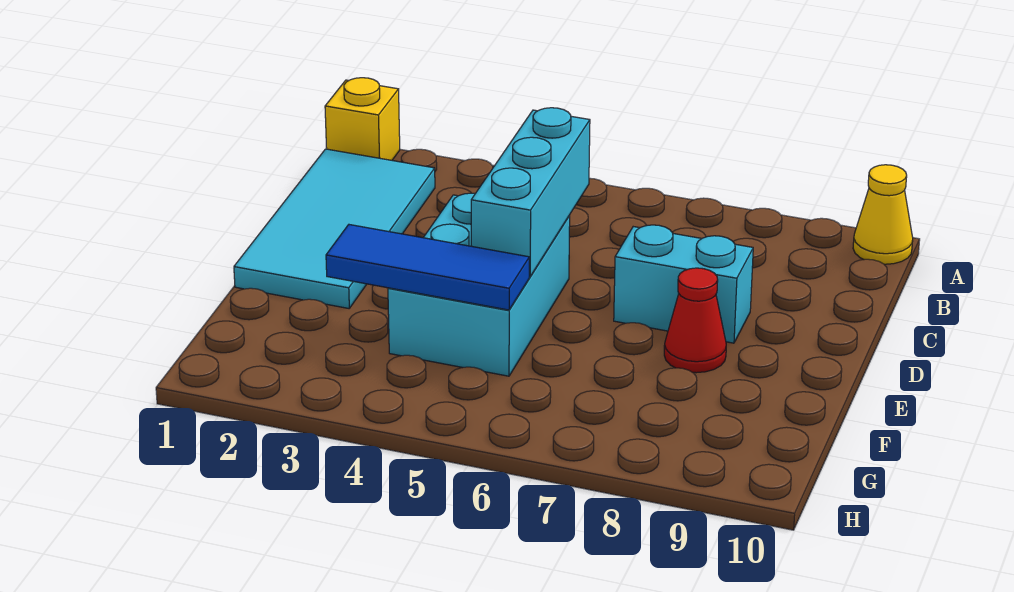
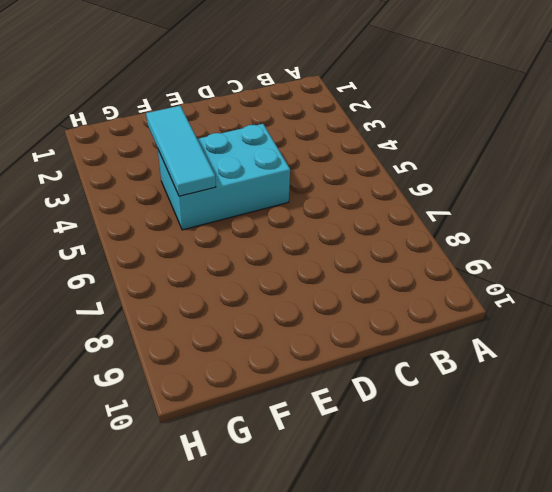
cyan 1x3 tile [146,106,216,196] -> blue 1x3 tile [326,225,529,310]
none -> yellow 1x1 brick [325,78,400,160]
none -> yellow 1x1 cone [853,165,913,264]

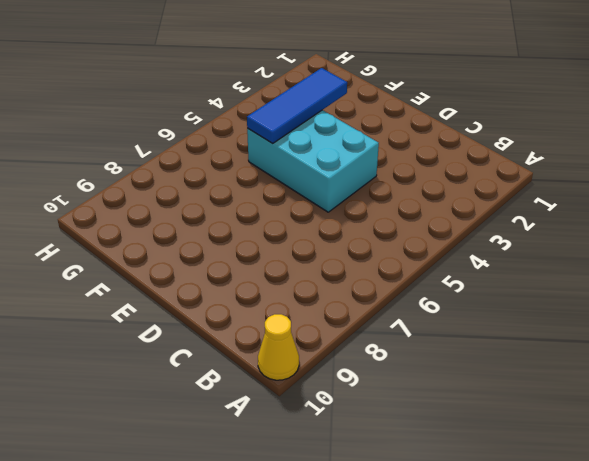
none -> yellow 1x1 brick [325,78,400,160]
none -> cyan 2x4 tile [234,149,435,308]

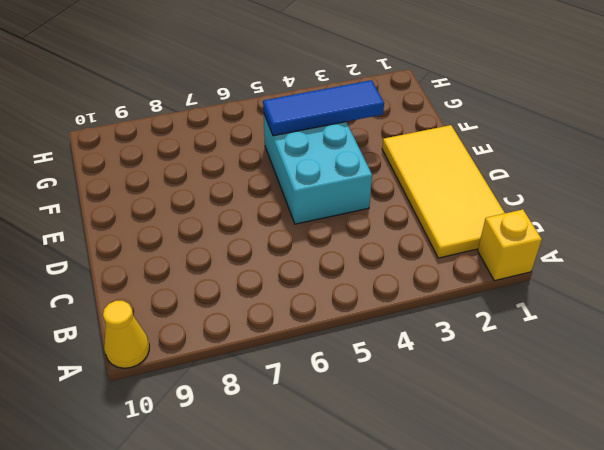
yellow 2x4 tile [382,125,505,258] -> cyan 2x4 tile [234,149,435,308]
none -> cyan 1x2 brick [614,225,753,343]
none -> red 1x1 cone [664,268,726,373]

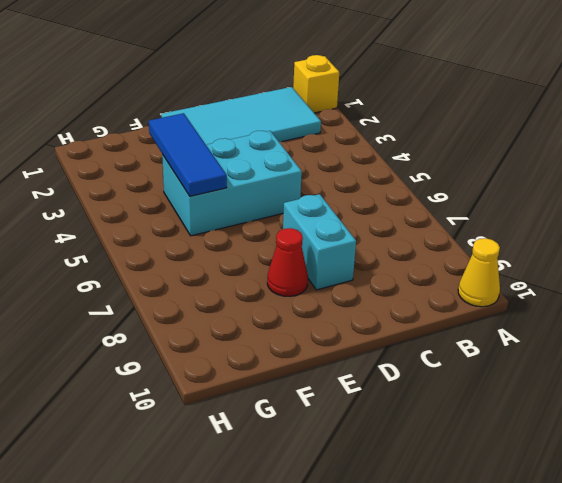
none -> cyan 1x3 brick [471,108,590,277]

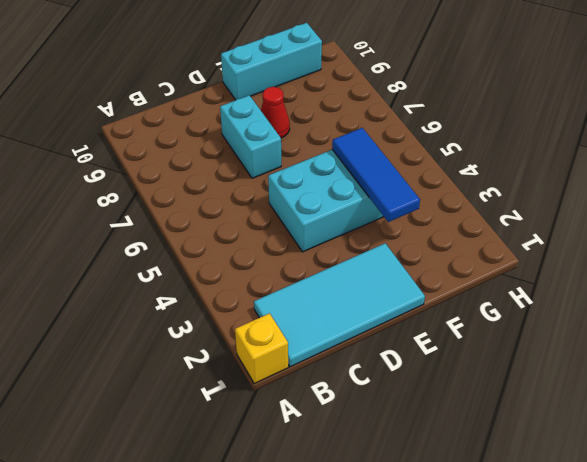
cyan 1x3 brick [221,23,322,100] -> cyan 1x3 brick moved to [471,108,590,277]
none -> yellow 1x1 cone [853,165,913,264]

